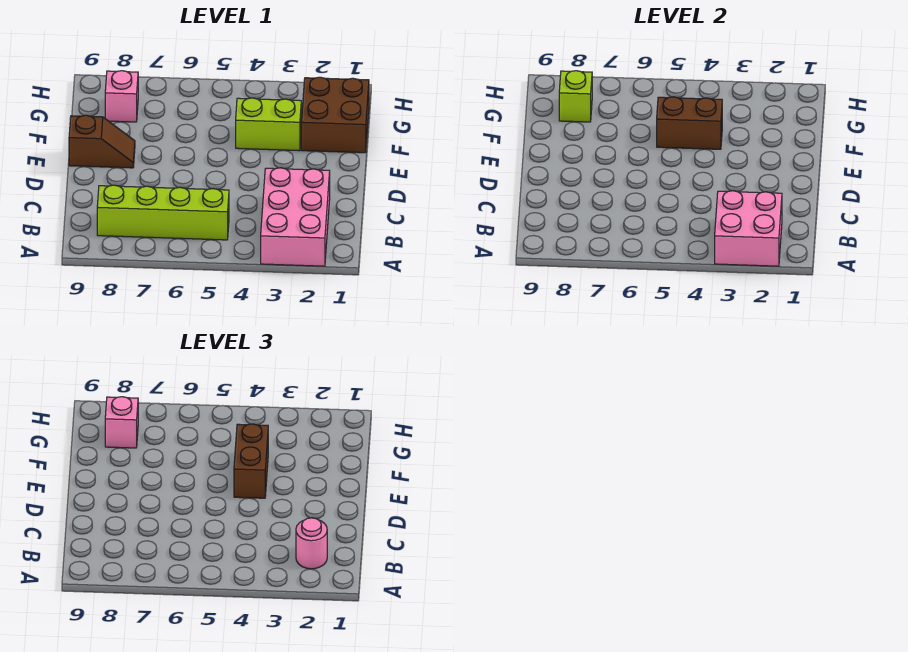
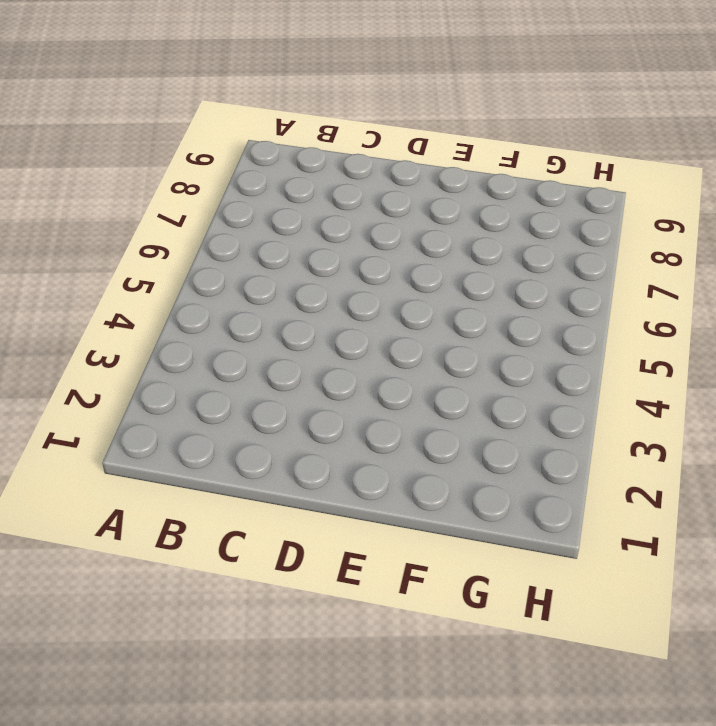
none -> pink 2x3 brick [261,168,330,266]
none -> lime 1x4 brick [97,185,229,240]
none -> brown 1x2 slope [69,115,135,168]

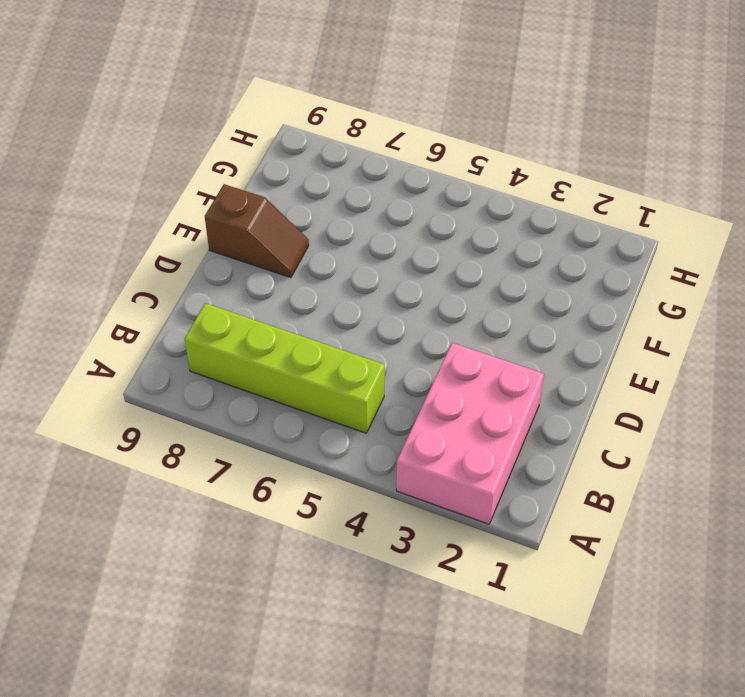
none -> brown 2x2 brick [301,77,369,153]
none -> lime 1x2 brick [236,98,301,151]
none -> pink 1x1 brick [105,71,138,122]

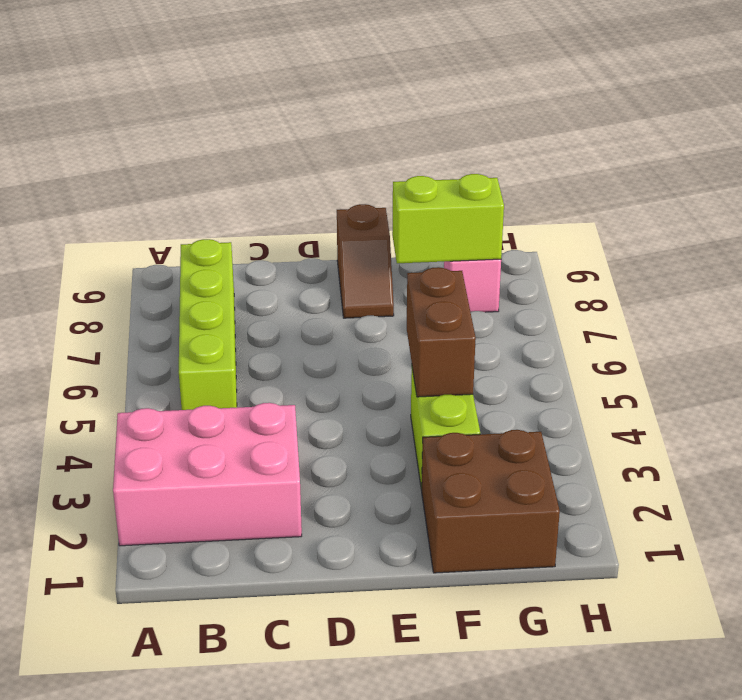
lime 1x2 brick [392,174,504,263] -> lime 1x1 brick [559,71,592,122]
none -> pink 2x2 brick [715,191,782,266]
none -> pink 1x1 round brick [296,518,327,569]
none -> brown 1x2 brick [234,424,268,498]

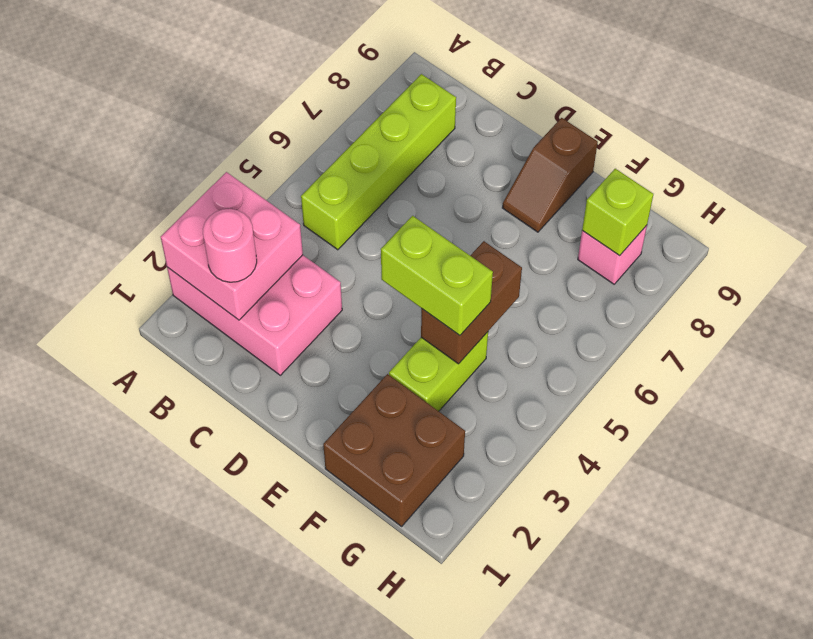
lime 1x2 brick [381,216,493,335] -> brown 1x2 brick [234,424,268,498]
none -> pink 1x1 brick [105,397,138,448]

